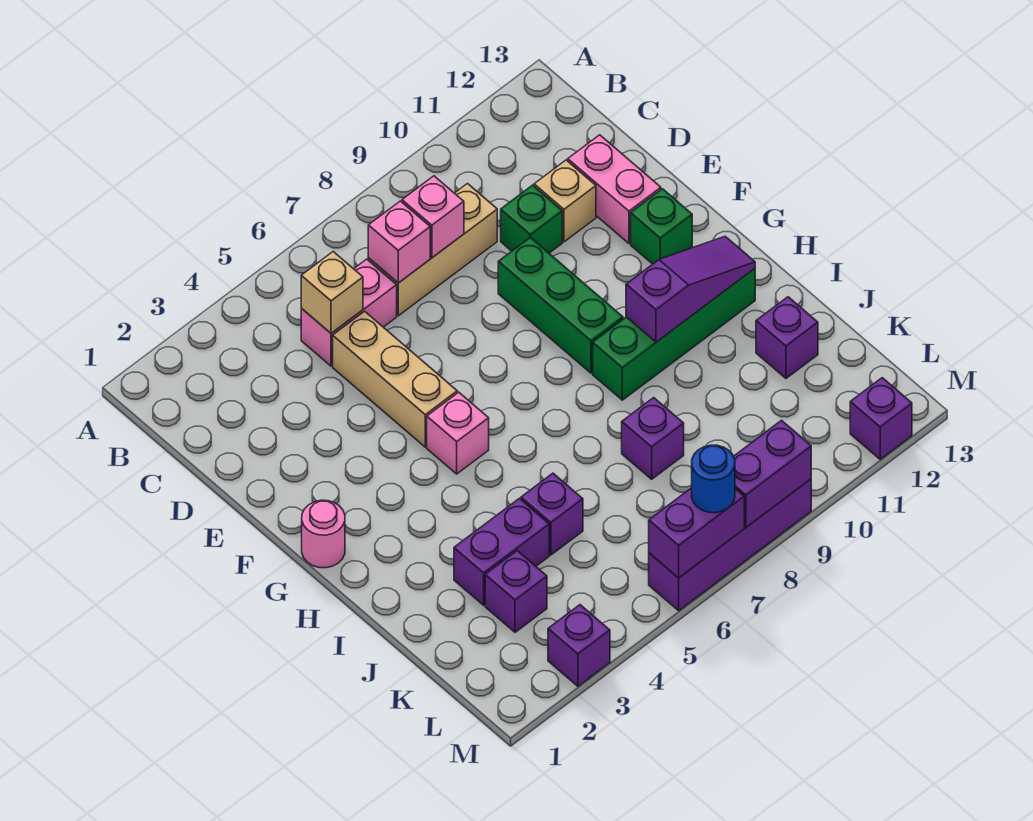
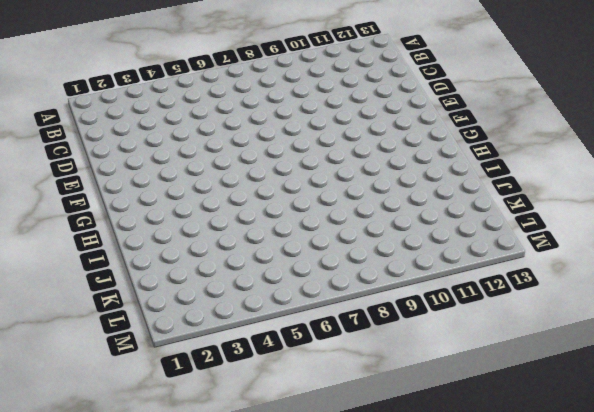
none -> pink 1x2 brick [301,259,397,366]
none -> tan 1x3 brick [368,184,497,316]
none -> tan 1x3 brick [333,311,457,447]

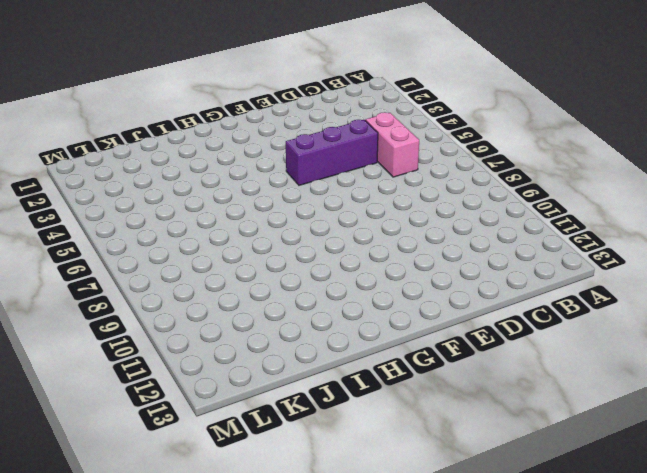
purple 1x3 brick [286,120,378,185] -> tan 1x3 brick [333,311,457,447]
none -> tan 1x3 brick [368,184,497,316]
none -> green 1x1 brick [501,185,562,253]
none -> tan 1x1 brick [534,160,596,242]

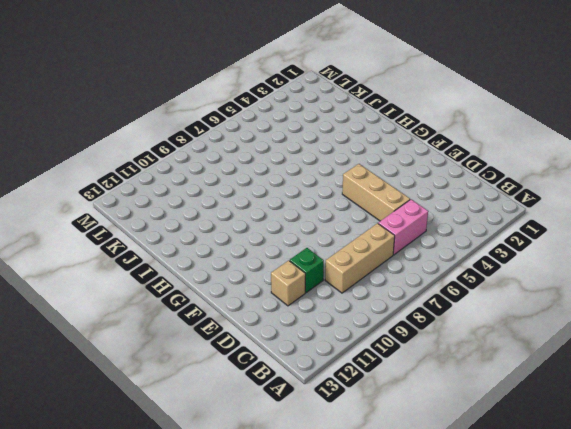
none -> pink 1x2 brick [568,135,661,244]
none -> green 1x3 brick [498,237,623,373]
none -> green 1x1 brick [631,189,692,264]

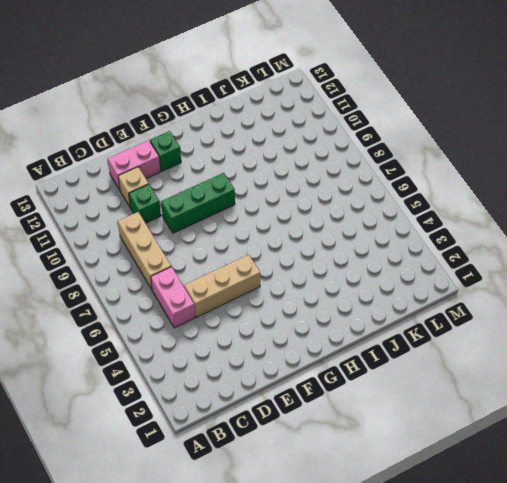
none -> pink 1x1 round brick [302,500,345,568]
none -> pink 1x1 brick [427,392,489,474]
none -> green 1x4 brick [593,269,755,400]

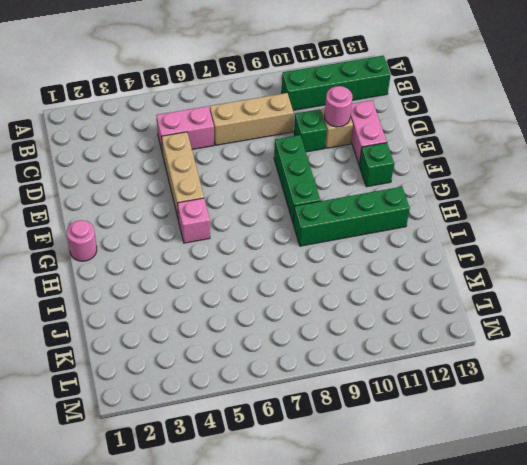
green 1x4 brick [282,56,391,110] -> none
pink 1x1 round brick [324,86,353,127] -> none
none -> purple 1x2 brick [454,498,549,605]
none -> purple 1x1 brick [521,473,583,555]
none -> purple 1x1 brick [622,398,684,479]

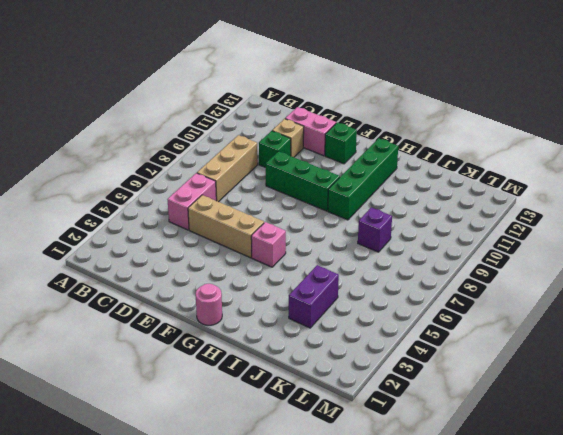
none -> purple 1x1 brick [521,473,583,555]
none -> purple 1x1 brick [756,297,818,378]
none -> purple 1x1 brick [485,551,547,632]

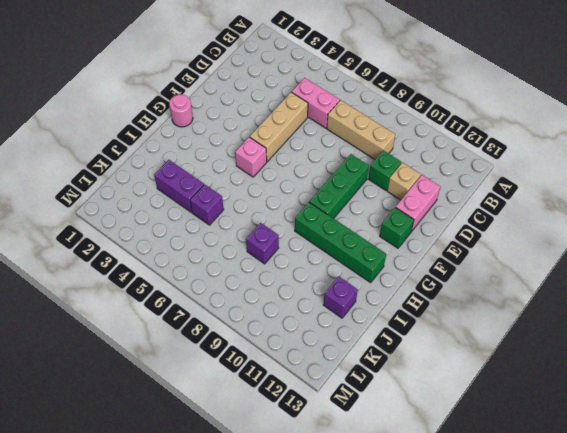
none -> purple 1x1 brick [485,551,547,632]
none -> purple 1x1 brick [548,605,610,686]
none -> purple 1x4 brick [649,479,811,611]

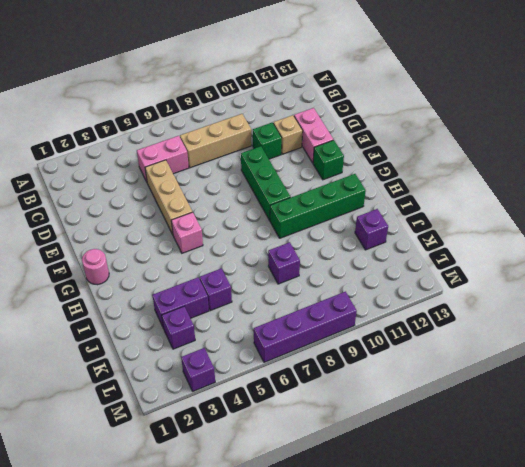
none -> purple 1x1 brick [850,378,912,459]
none -> tan 1x1 brick [301,252,363,333]
none -> pink 1x1 brick [368,201,430,283]

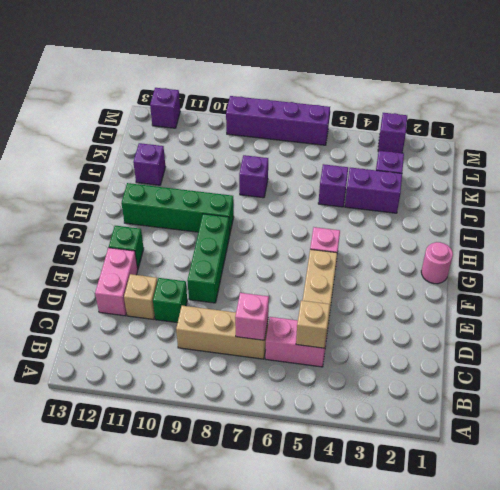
none -> pink 1x1 brick [402,176,464,258]
none -> purple 1x3 slope [626,236,755,342]
none -> purple 1x2 brick [649,488,744,578]

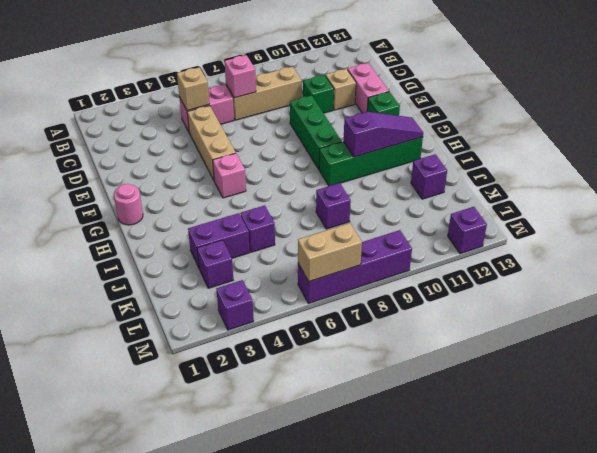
tan 1x2 brick [298,223,362,282] -> purple 1x2 brick [649,488,744,578]
none -> pink 1x1 brick [402,176,464,258]
none -> purple 1x2 brick [734,420,811,527]
none -> blue 1x1 round brick [692,445,735,513]

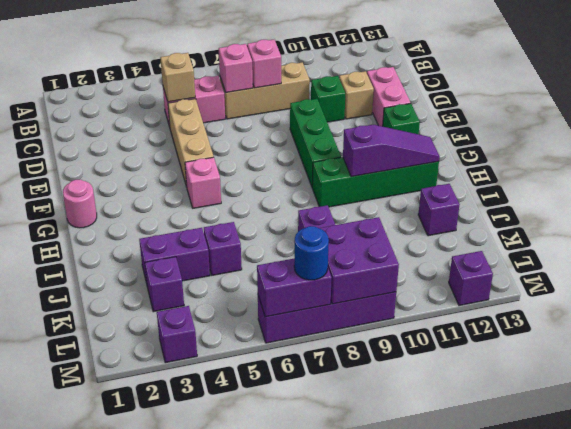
purple 2x2 brick [319,217,399,304] -> purple 1x2 brick [734,420,811,527]

